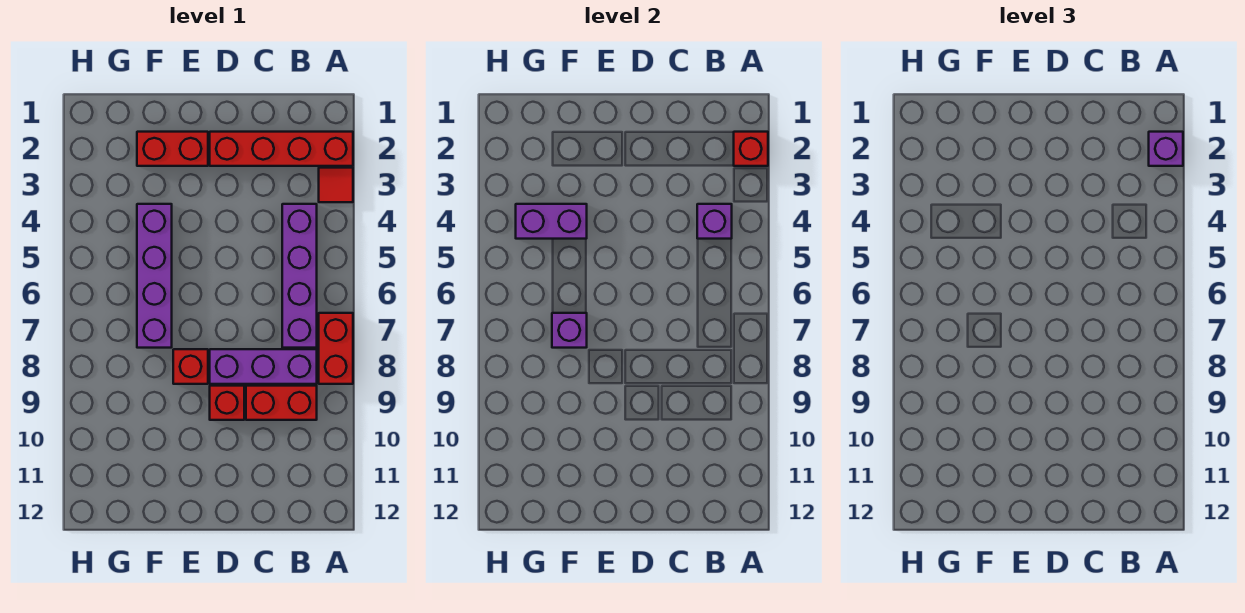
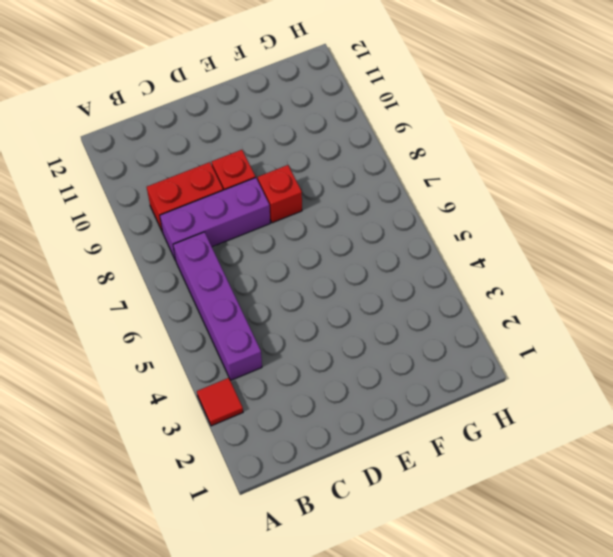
none -> red 1x4 brick [210,132,353,166]
none -> red 1x2 brick [319,313,353,384]
none -> red 1x2 brick [137,132,208,166]

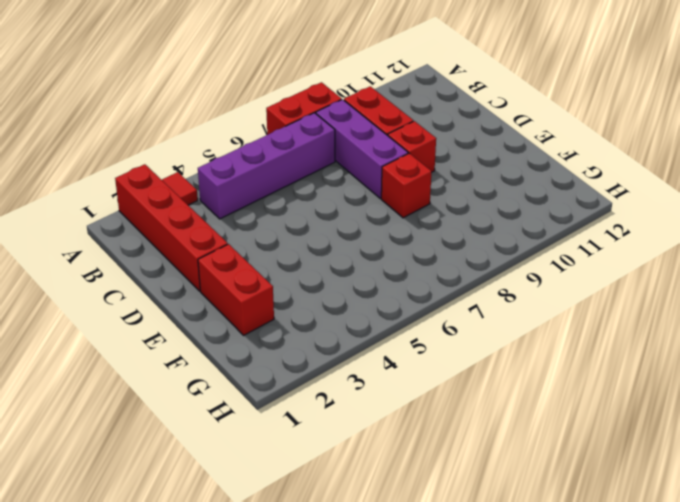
none -> purple 1x4 brick [137,204,172,348]
none -> red 1x1 brick [734,132,768,166]
none -> purple 1x1 brick [697,204,732,239]

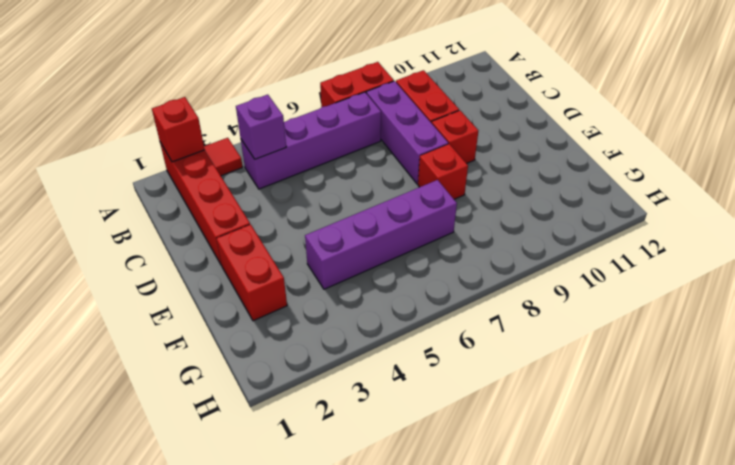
none -> purple 1x2 brick [516,204,587,239]
none -> purple 1x1 brick [552,313,587,348]
none -> purple 1x1 brick [1149,132,1183,166]

